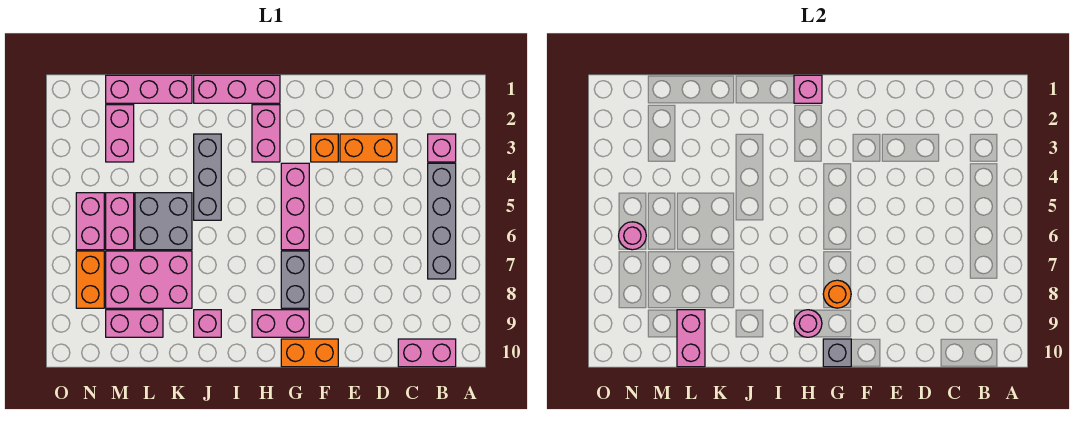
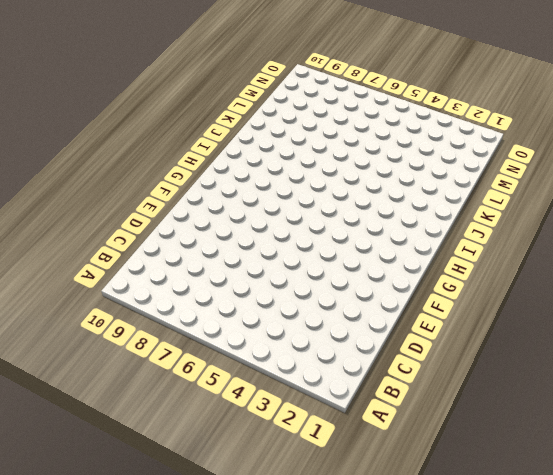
none -> pink 1x1 brick [428,134,456,162]
none -> grey 1x4 brick [428,163,456,279]
none -> pink 1x2 brick [398,339,456,367]

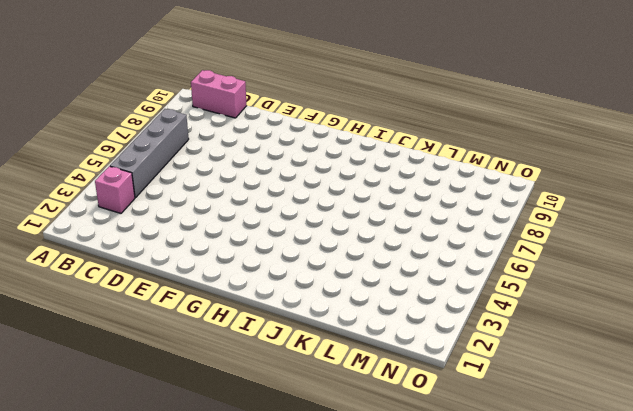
none -> orange 1x2 brick [340,134,397,162]
none -> orange 1x1 brick [311,134,338,162]
none -> orange 1x2 brick [281,339,338,367]

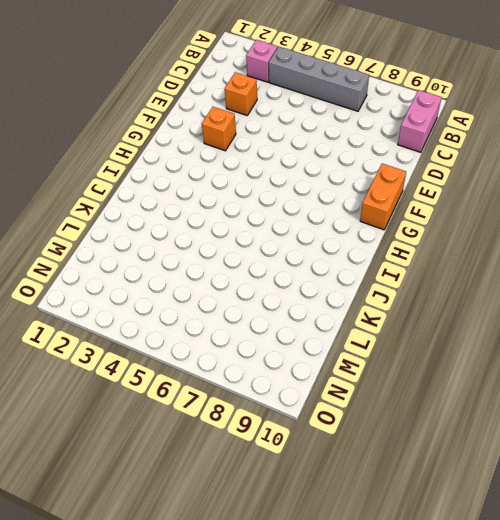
orange 1x1 brick [225,72,257,115] -> orange 1x2 brick [340,134,397,162]
none -> pink 1x3 brick [281,163,309,250]
none -> grey 1x2 brick [281,251,309,308]
none -> pink 1x2 brick [252,310,309,337]

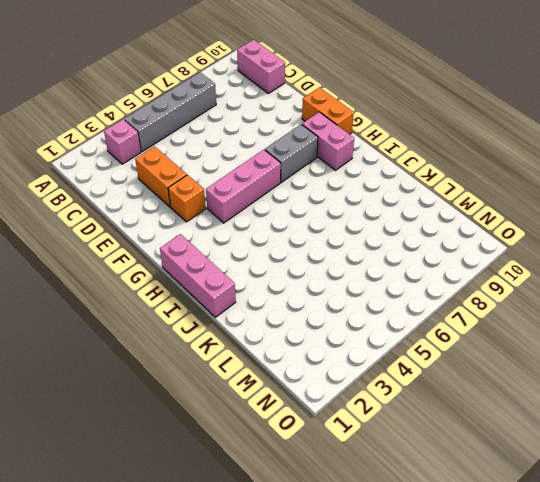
none -> pink 1x2 brick [252,105,280,162]
none -> grey 1x3 brick [194,134,221,220]
none -> pink 1x1 brick [194,310,221,337]

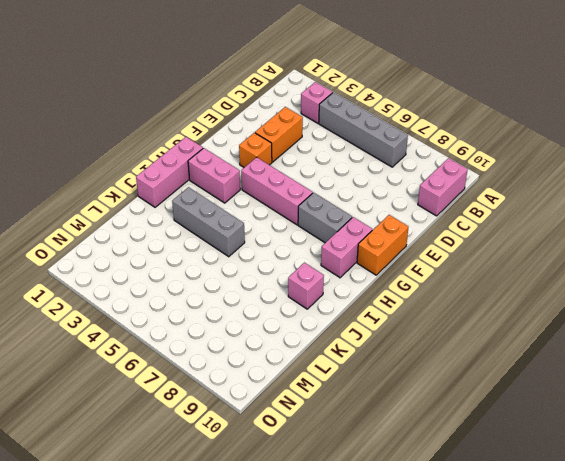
none -> pink 1x3 brick [106,75,192,103]
none -> grey 2x2 brick [135,193,192,250]
none -> pink 2x3 brick [106,251,192,308]

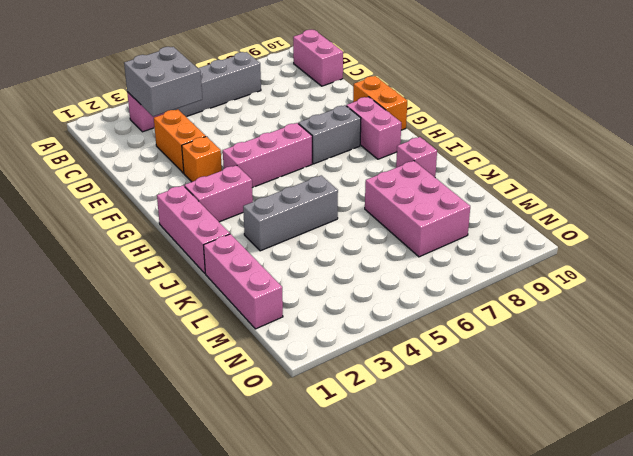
grey 2x2 brick [124,47,202,117] -> grey 2x2 brick moved to [135,193,192,250]
none -> pink 1x2 brick [106,310,163,337]
none -> pink 1x2 brick [106,105,134,162]
none -> pink 1x2 brick [106,193,134,250]

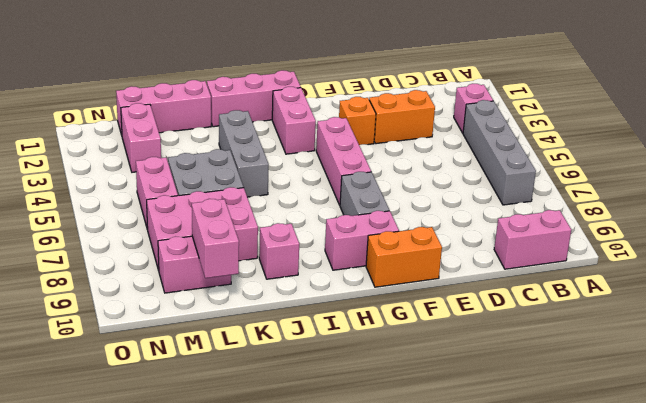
none -> pink 1x2 brick [76,193,104,250]
none -> orange 1x2 brick [76,251,104,308]
none -> orange 1x1 round brick [823,280,851,308]

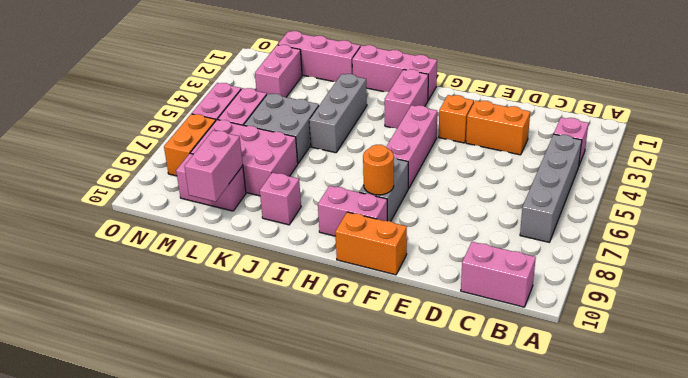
none -> grey 1x1 brick [823,339,851,367]
none -> pink 1x1 brick [794,75,822,103]
none -> pink 1x1 round brick [794,310,822,337]

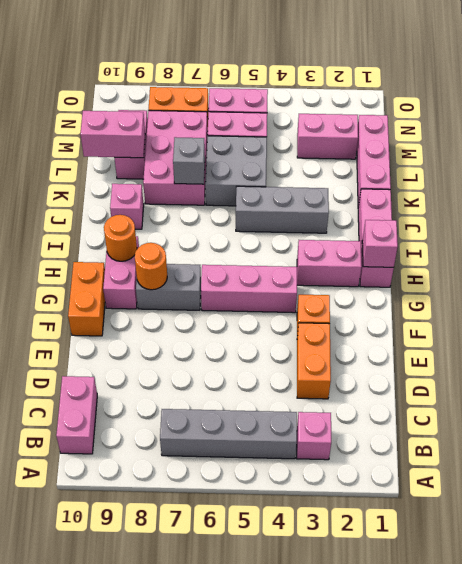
orange 1x1 round brick [104,215,137,261] -> pink 1x1 round brick [794,310,822,337]
grey 1x1 brick [173,137,205,184] -> grey 1x1 brick moved to [823,339,851,367]
none -> pink 1x1 round brick [619,222,646,250]

